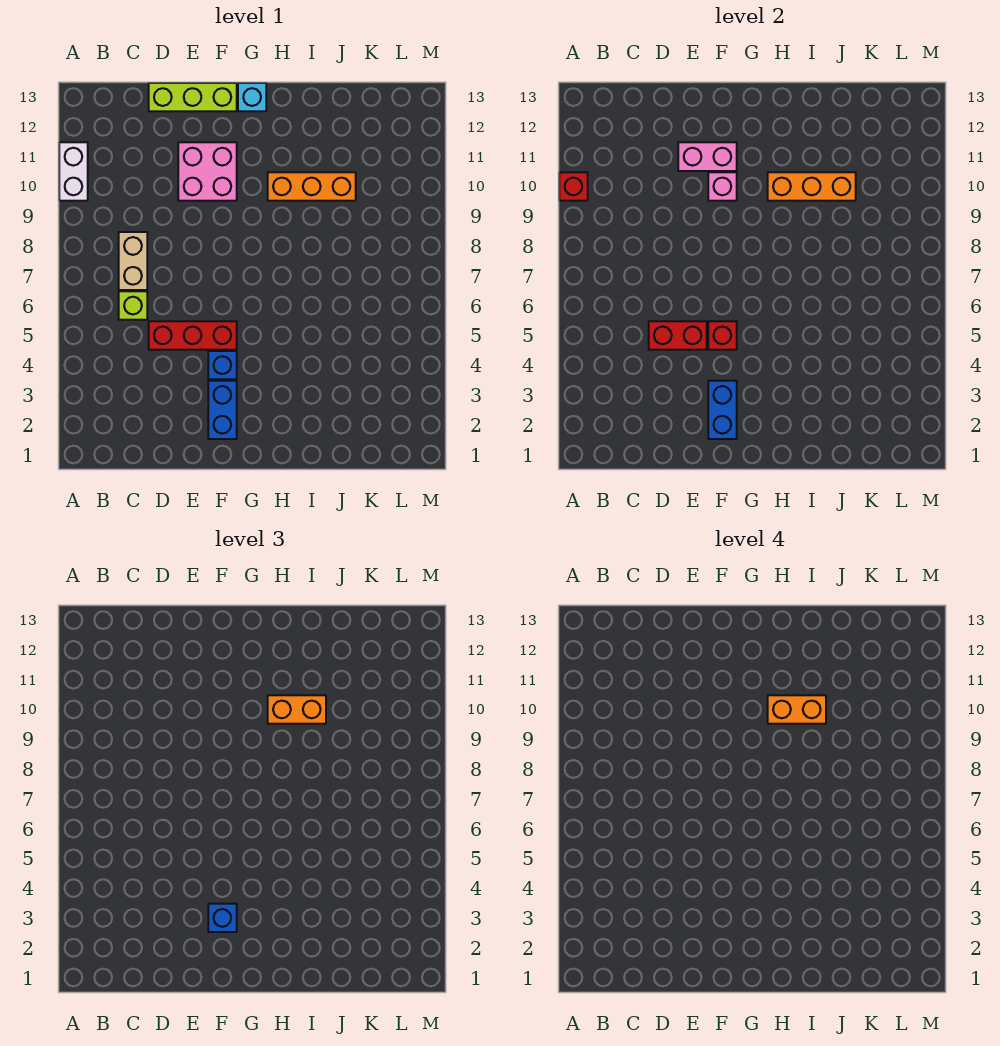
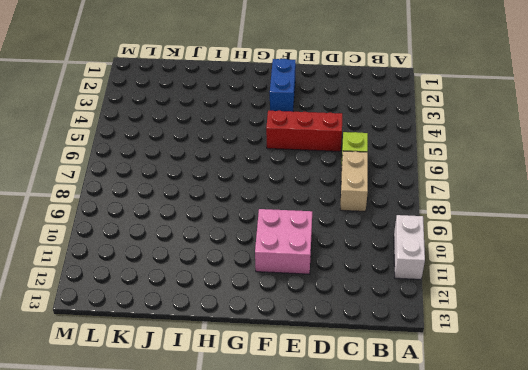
none -> lime 1x3 brick [149,83,237,111]
none -> blue 1x1 brick [208,351,237,379]
none -> cyan 1x1 brick [238,83,266,111]

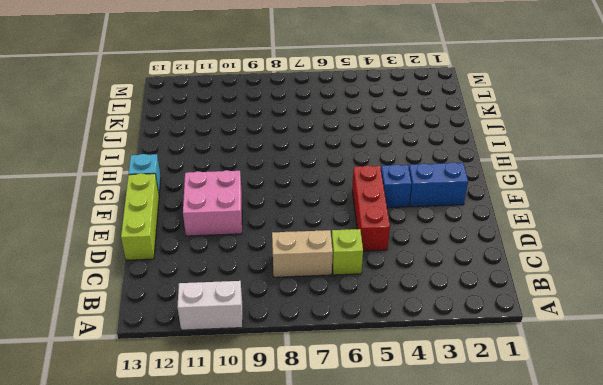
none -> orange 1x3 brick [268,172,356,201]
none -> red 1x1 brick [559,172,588,201]
none -> red 1x2 brick [649,321,707,350]

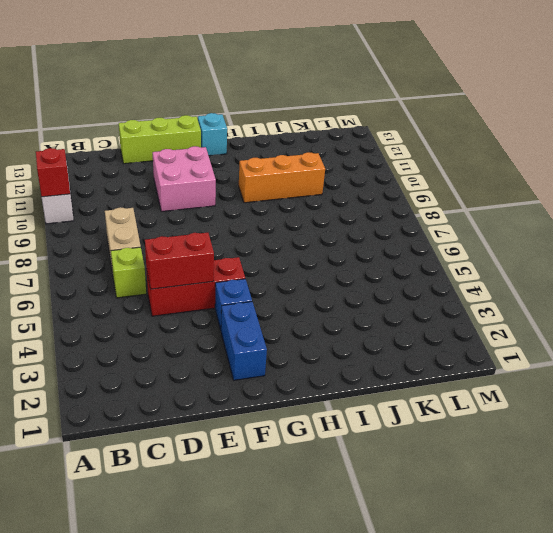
none -> pink 1x2 brick [678,142,737,171]
none -> blue 1x2 brick [708,381,737,439]
none -> red 1x1 brick [708,321,737,350]

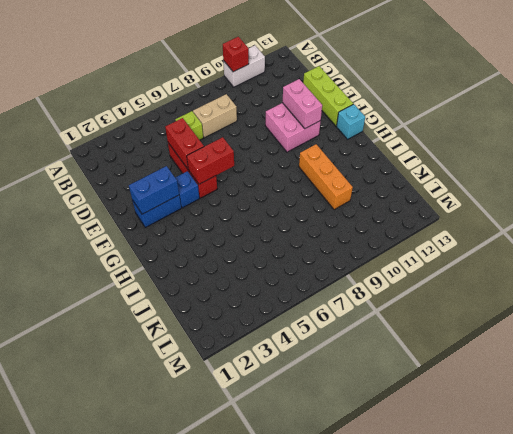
red 1x2 brick [187,137,234,184] -> red 1x1 brick [708,321,737,350]
none -> pink 1x1 brick [708,172,737,201]
none -> orange 1x3 brick [768,172,856,201]
none -> blue 1x1 brick [208,904,237,932]

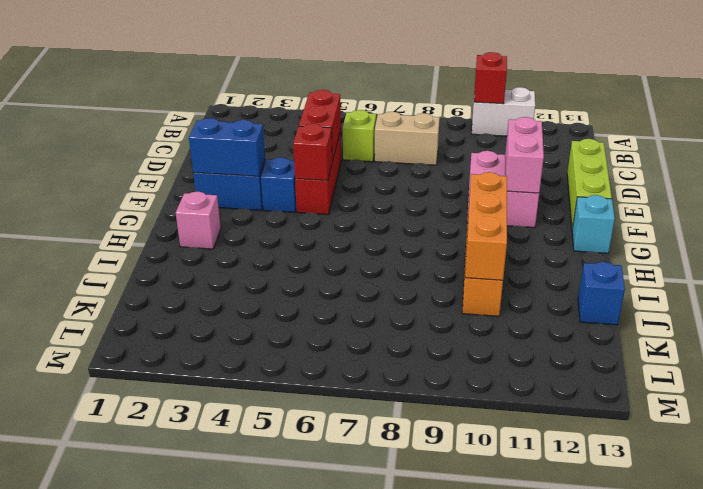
pink 1x1 brick [176,191,221,249] -> pink 1x1 brick moved to [708,172,737,201]
blue 1x1 brick [578,262,625,325] -> blue 1x1 brick moved to [208,904,237,932]
none -> orange 1x2 brick [268,695,326,724]
none -> orange 1x2 brick [768,695,826,724]

